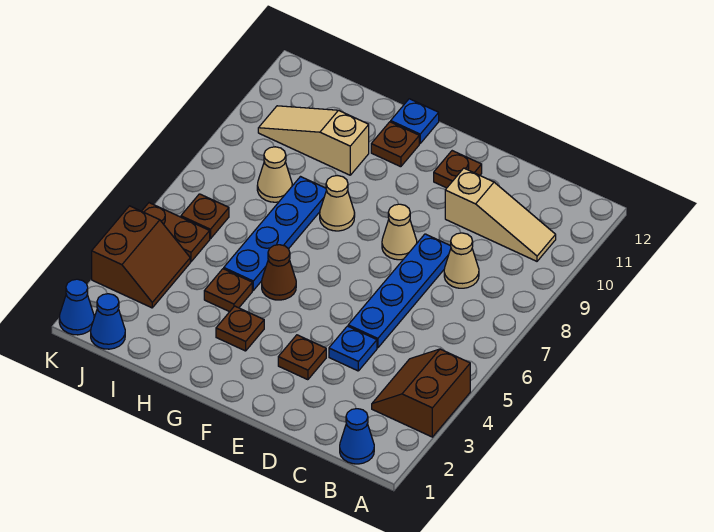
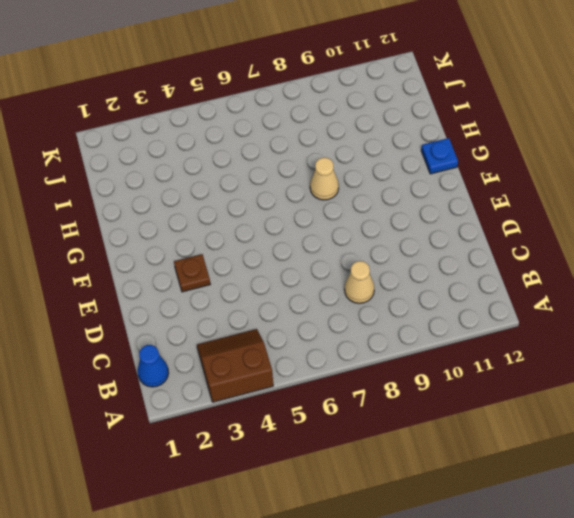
none -> tan 1x3 slope [445,168,556,261]
none -> blue 1x1 plate [329,326,377,371]
none -> blue 1x4 plate [348,234,451,348]

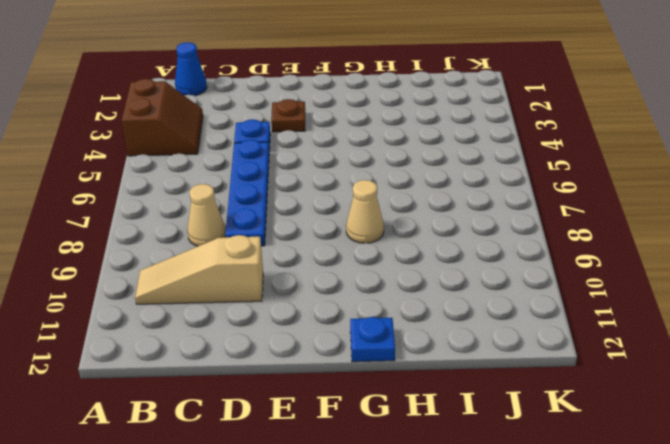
none -> tan 1x1 cone [382,204,417,260]
none -> brown 1x1 plate [434,151,482,188]
none -> brown 1x1 plate [216,306,264,351]

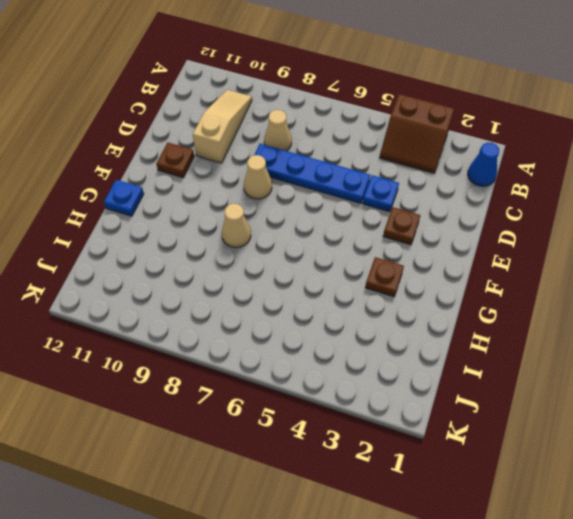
none -> brown 1x1 cone [262,245,296,300]
none -> brown 1x1 plate [371,122,419,167]
none -> brown 1x1 plate [204,269,252,312]

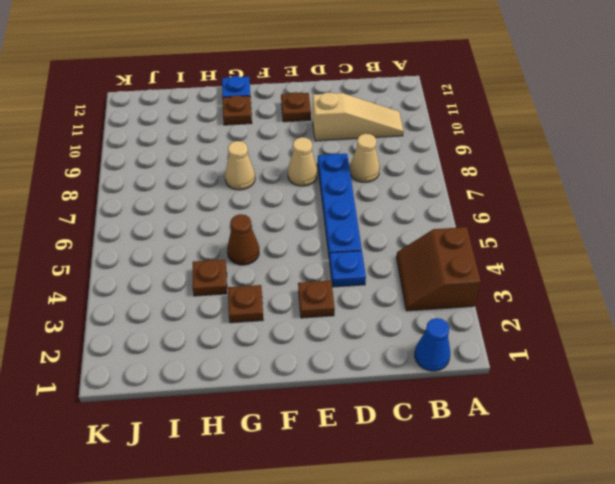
none -> blue 1x4 plate [224,177,327,290]
none -> tan 1x3 slope [258,106,369,175]
none -> tan 1x1 cone [257,147,292,202]

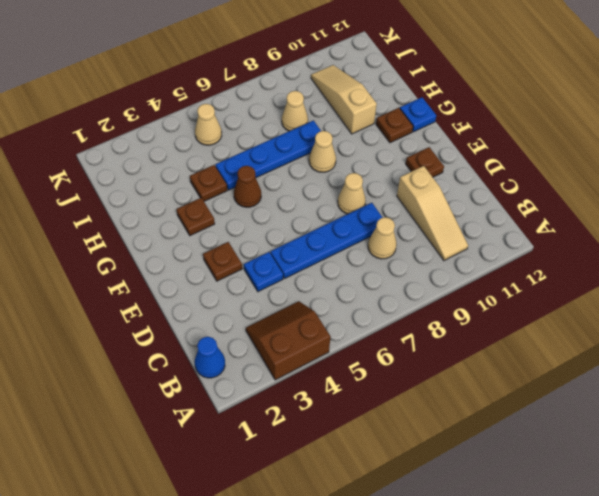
tan 1x1 cone [195,104,222,145] -> brown 1x2 plate [142,203,210,262]
none -> blue 1x1 cone [91,294,125,349]
none -> brown 2x2 slope [92,206,190,308]
none -> brown 1x1 plate [181,194,229,239]

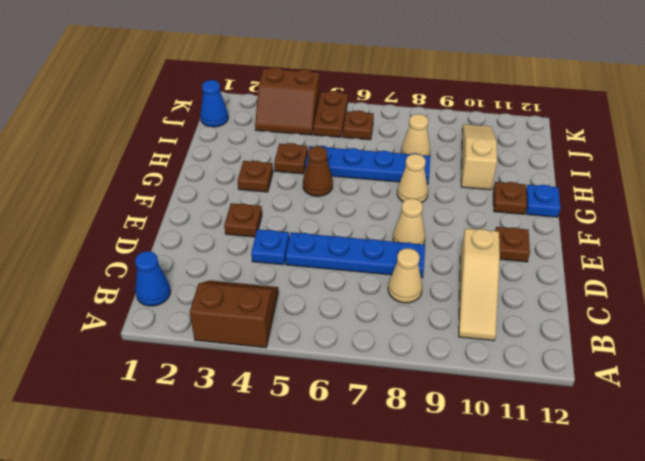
none -> blue 1x1 cone [59,279,94,335]

